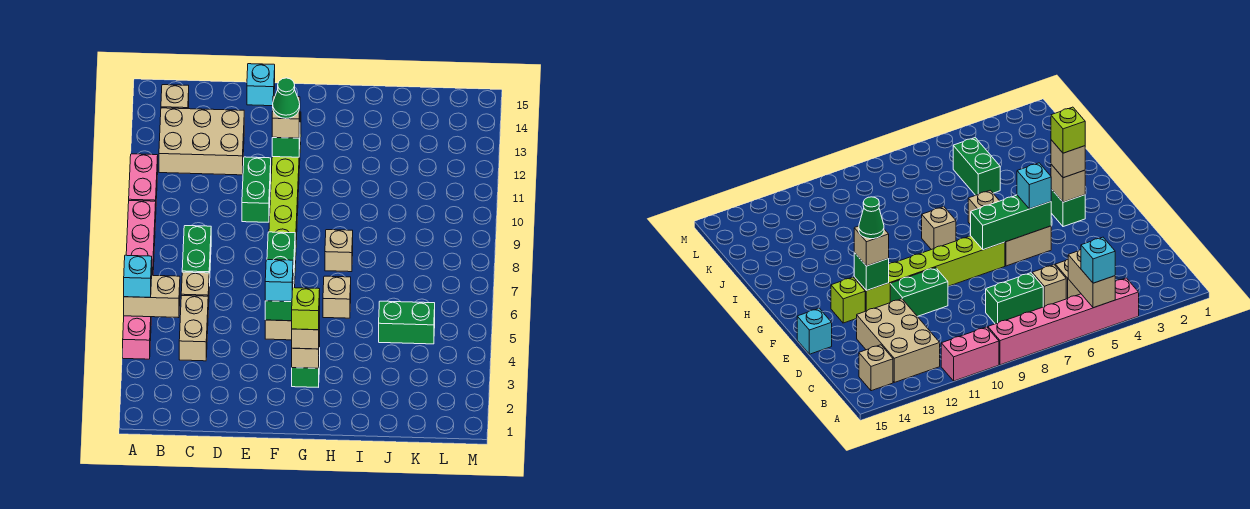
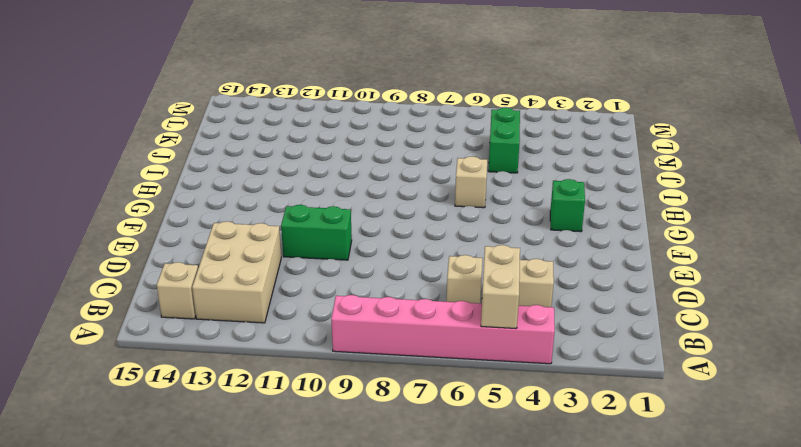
none -> pink 1x2 brick [129,154,158,201]
none -> green 1x2 brick [182,226,211,286]
none -> cyan 1x1 brick [247,64,275,106]

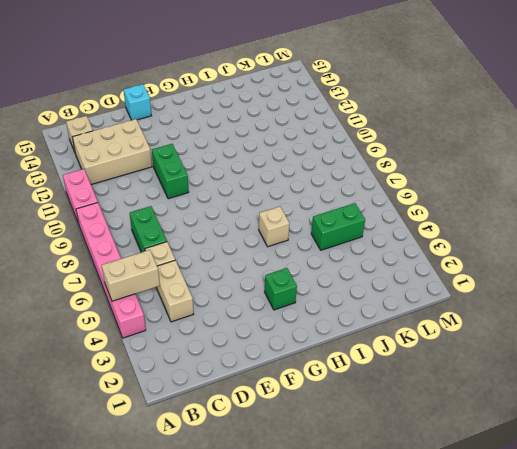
none -> tan 1x2 brick [265,320,292,340]
none -> lime 1x6 brick [269,149,300,287]
none -> lime 1x1 brick [831,277,865,323]

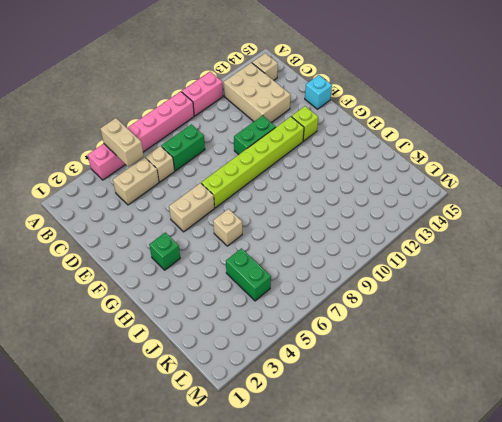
none -> tan 1x1 brick [325,230,353,272]
none -> green 1x3 brick [265,232,295,321]
none -> green 1x1 brick [272,130,300,157]

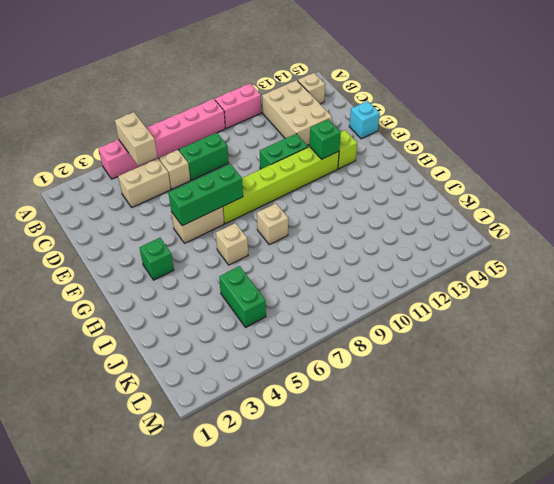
none -> tan 1x1 brick [292,329,320,368]
none -> cyan 1x1 brick [124,255,152,297]
none -> cyan 1x1 brick [265,260,293,302]

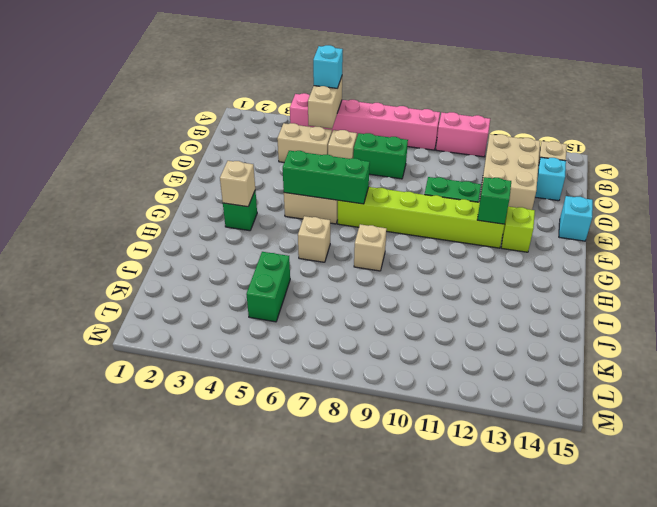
cyan 1x1 brick [535,157,566,201] -> cyan 1x1 brick moved to [265,260,293,302]
none -> tan 1x1 brick [272,96,300,138]
none -> tan 1x1 brick [292,310,320,349]
none -> green 1x1 cone [273,78,300,119]

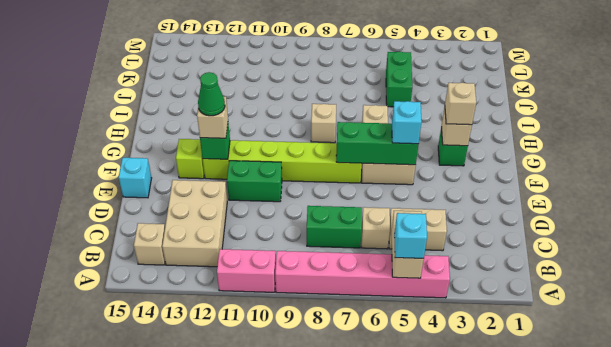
none -> lime 1x1 brick [292,288,320,330]

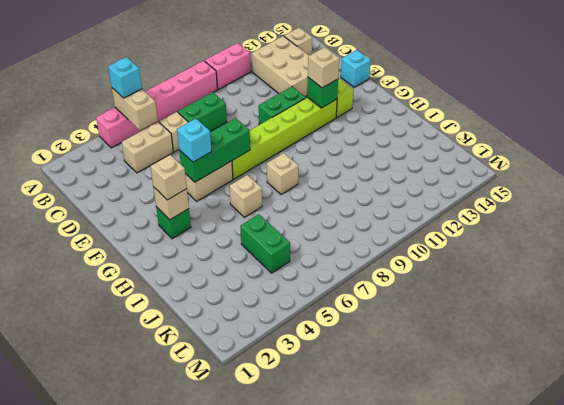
none -> green 1x1 cone [273,78,300,119]
none -> lime 1x1 brick [292,288,320,330]

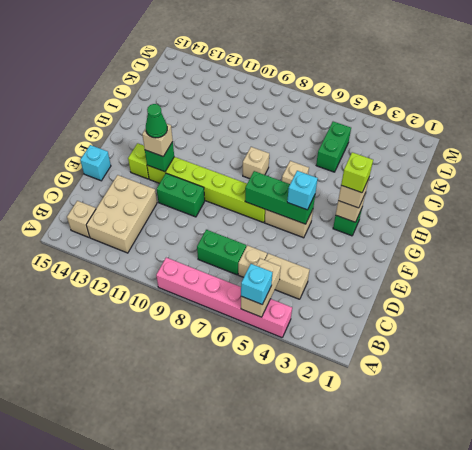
none -> pink 1x2 brick [129,154,158,201]

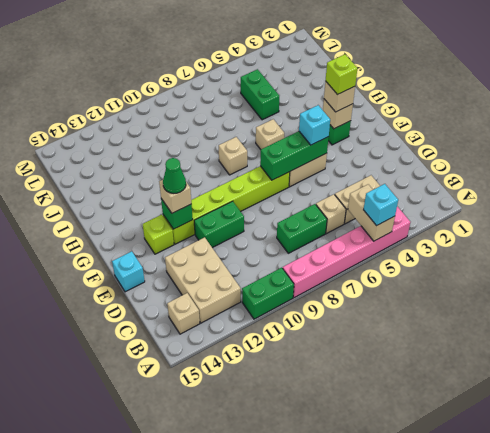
green 1x2 brick [242,268,294,319] -> pink 1x2 brick [129,154,158,201]

